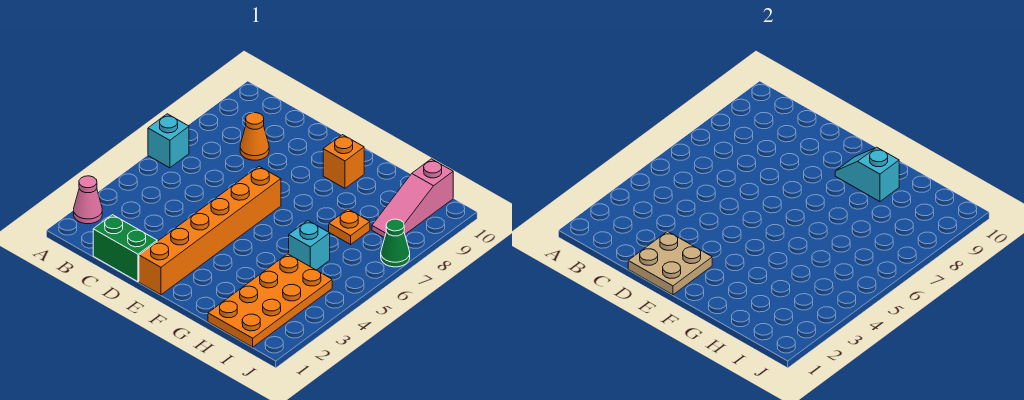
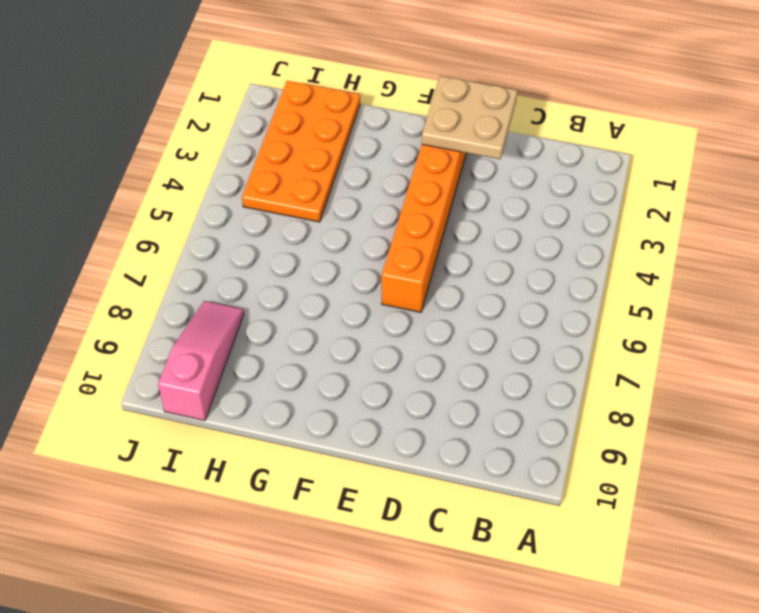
none -> pink 1x1 cone [74,176,102,224]
none -> cyan 1x1 brick [148,114,189,168]
none -> green 1x2 brick [93,215,157,282]

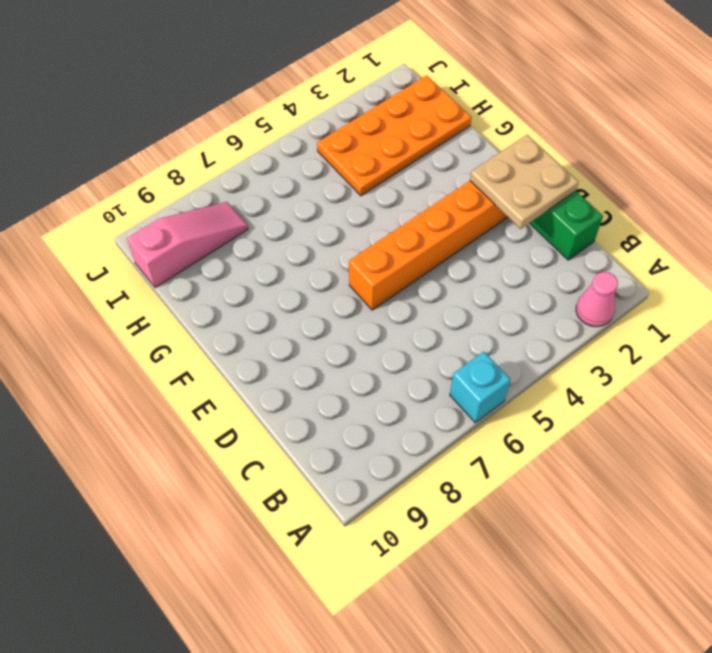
none -> orange 1x1 cone [240,113,269,160]
none -> orange 1x1 brick [323,135,364,188]
none -> cyan 1x1 brick [289,221,330,270]

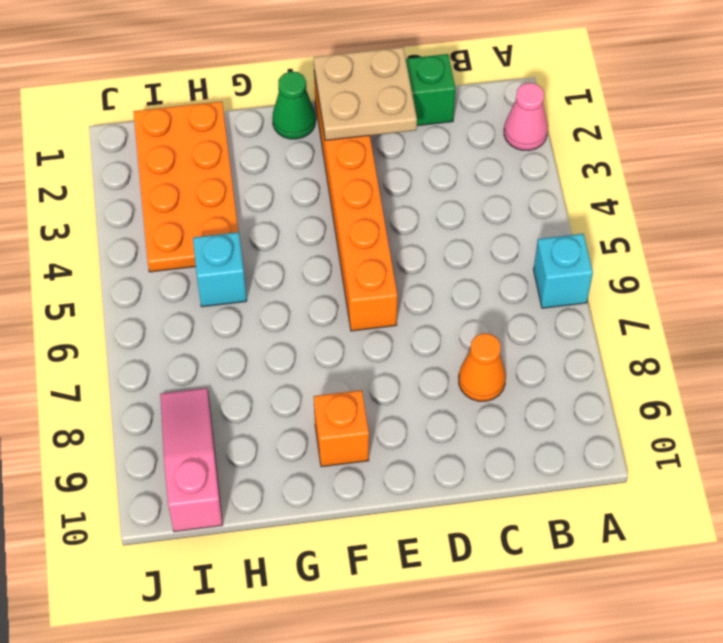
green 1x1 cone [272,71,316,139] -> green 1x1 cone moved to [381,219,410,267]
none -> orange 1x1 plate [329,209,370,244]
none -> cyan 1x2 slope [835,147,899,201]

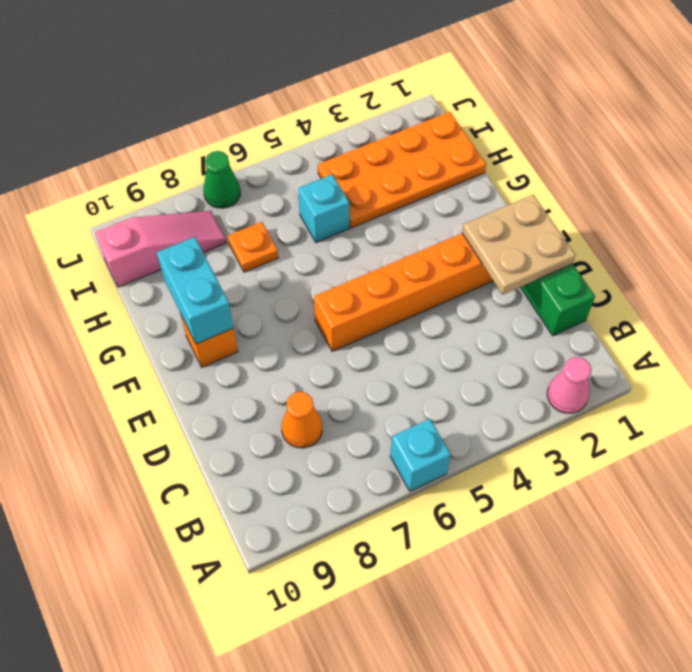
cyan 1x2 brick [157,237,233,344] -> cyan 1x2 slope [835,147,899,201]

